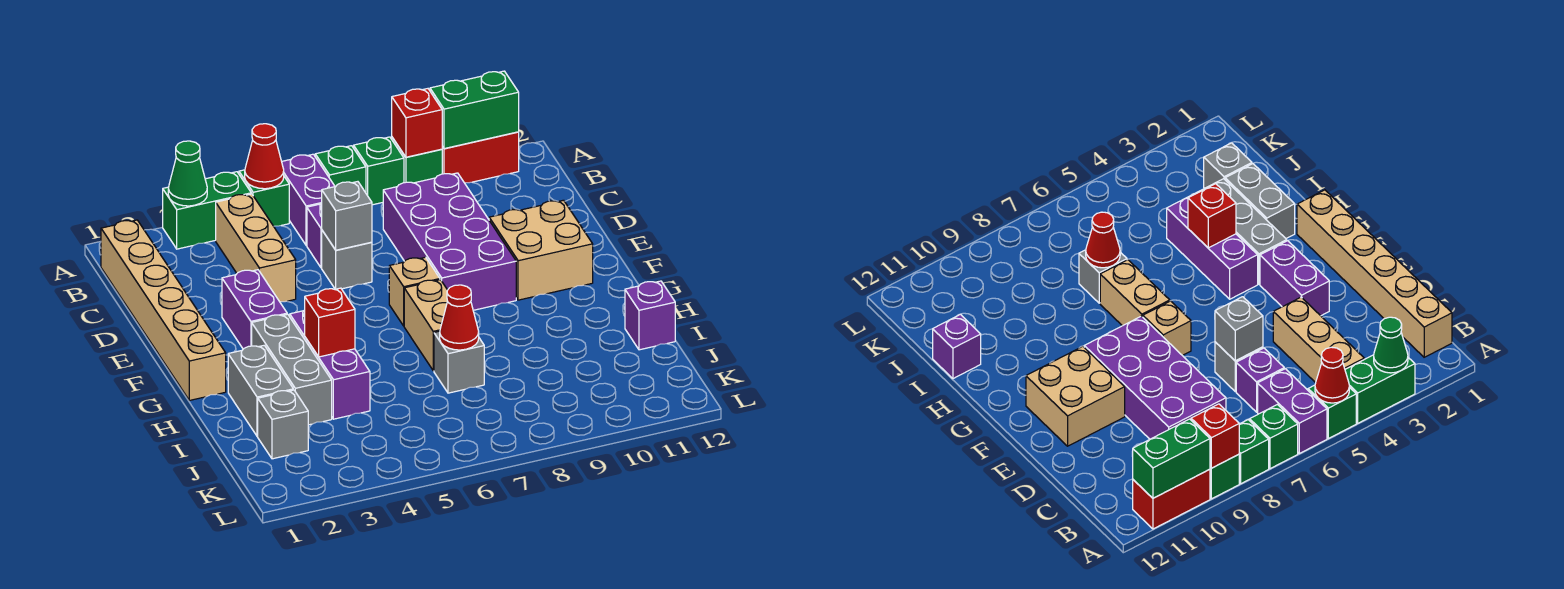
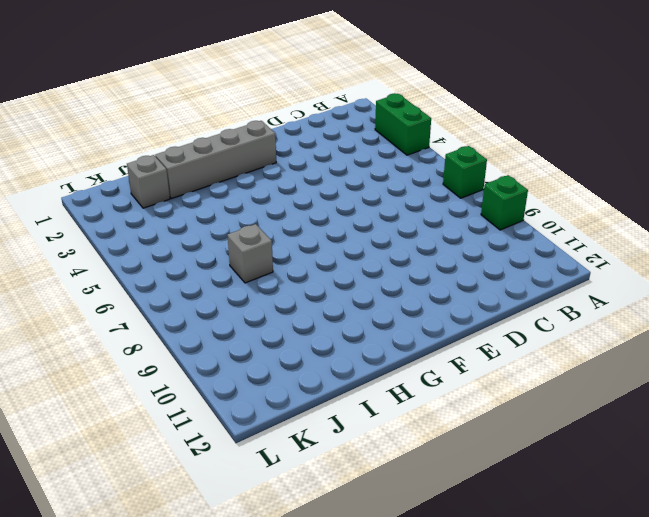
grey 1x4 brick [155,121,276,199] -> grey 1x2 brick [228,345,293,437]
none -> green 1x1 brick [239,170,289,226]
none -> purple 1x2 brick [282,154,335,245]
none -> green 1x1 brick [354,137,404,205]

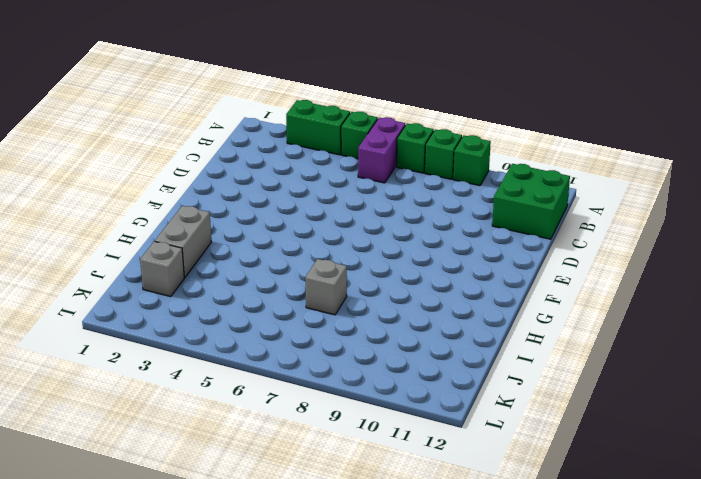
green 2x2 brick [492,164,570,239] -> none
none -> red 1x2 brick [442,132,519,183]
none -> tan 1x6 brick [101,220,226,400]
none -> tan 1x3 brick [216,194,296,302]

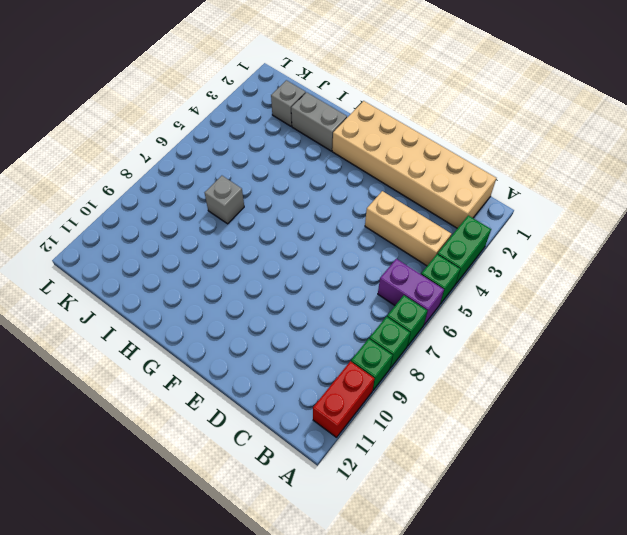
tan 2x6 brick [332,101,496,228] -> tan 1x6 brick [101,220,226,400]
none -> purple 1x1 brick [307,204,322,268]
none -> purple 2x4 brick [383,173,516,310]
none -> grey 1x1 brick [322,231,372,289]

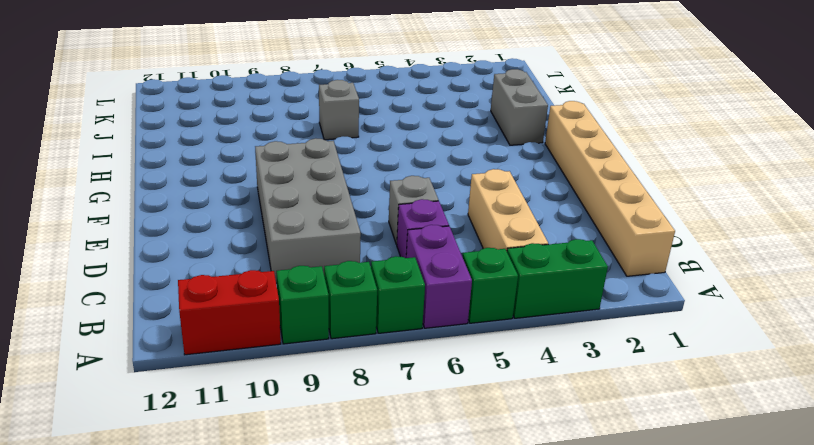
grey 2x4 brick [255,138,361,283] -> purple 2x4 brick [383,173,516,310]
none -> purple 1x2 brick [222,270,287,349]
none -> tan 2x2 brick [489,200,593,300]
none -> tan 1x1 brick [389,257,440,326]

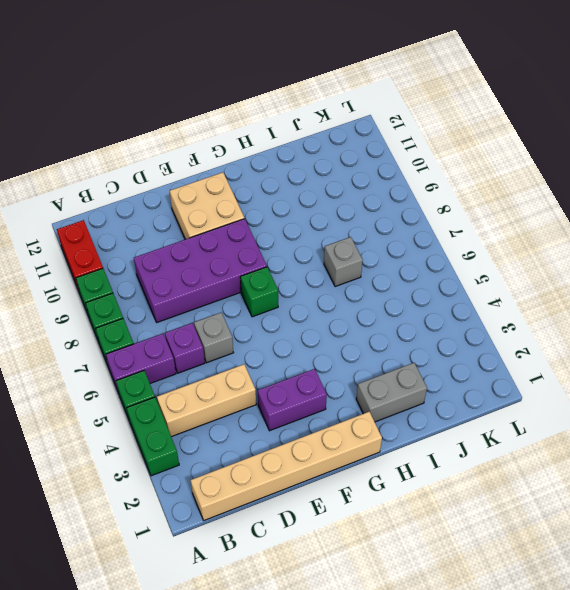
green 1x1 brick [240,267,278,317] -> tan 1x1 brick [389,257,440,326]
none -> grey 1x3 brick [252,314,332,425]
none -> purple 1x3 brick [290,310,370,419]
none -> tan 1x2 brick [404,280,448,371]

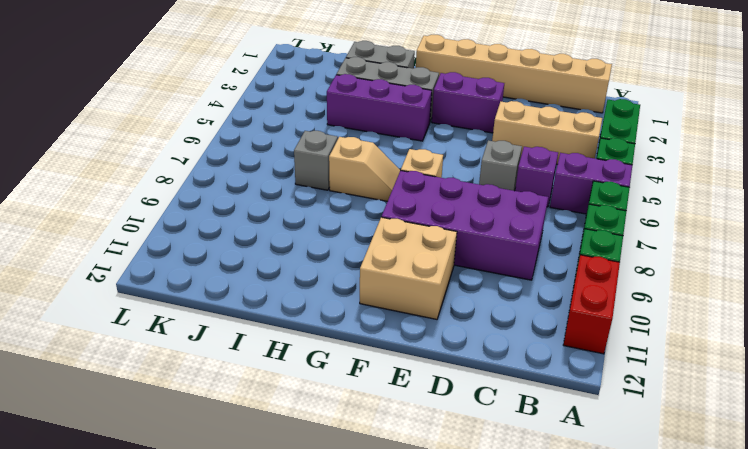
tan 1x2 slope [329,137,400,201] -> tan 1x2 brick [404,280,448,371]
none -> purple 1x1 brick [625,281,675,350]
none -> grey 1x1 brick [258,390,308,459]
none -> green 1x1 cone [168,141,207,206]

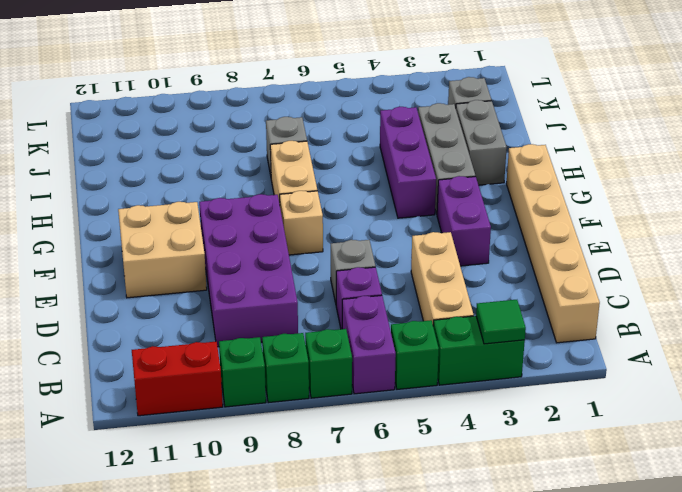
green 1x1 tile [476,300,526,344] -> green 1x1 cone [168,141,207,206]
none -> purple 1x1 brick [625,281,675,350]
none -> red 1x1 cone [245,124,284,189]
none -> red 1x1 brick [392,89,442,157]

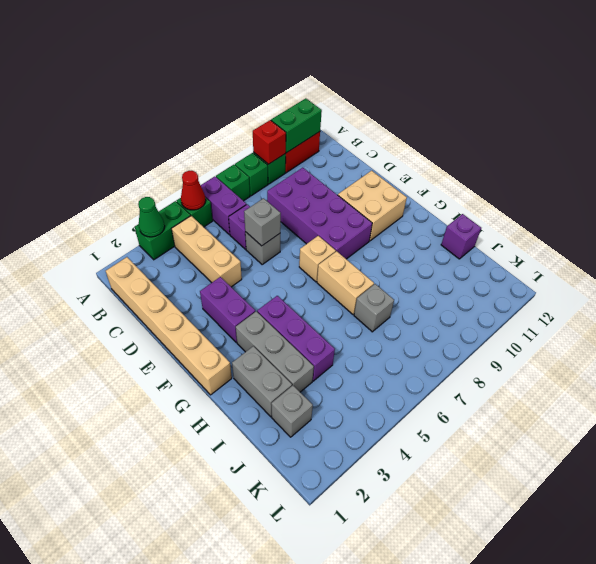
none -> red 1x1 brick [305,288,355,357]
none -> red 1x1 cone [440,285,479,350]

